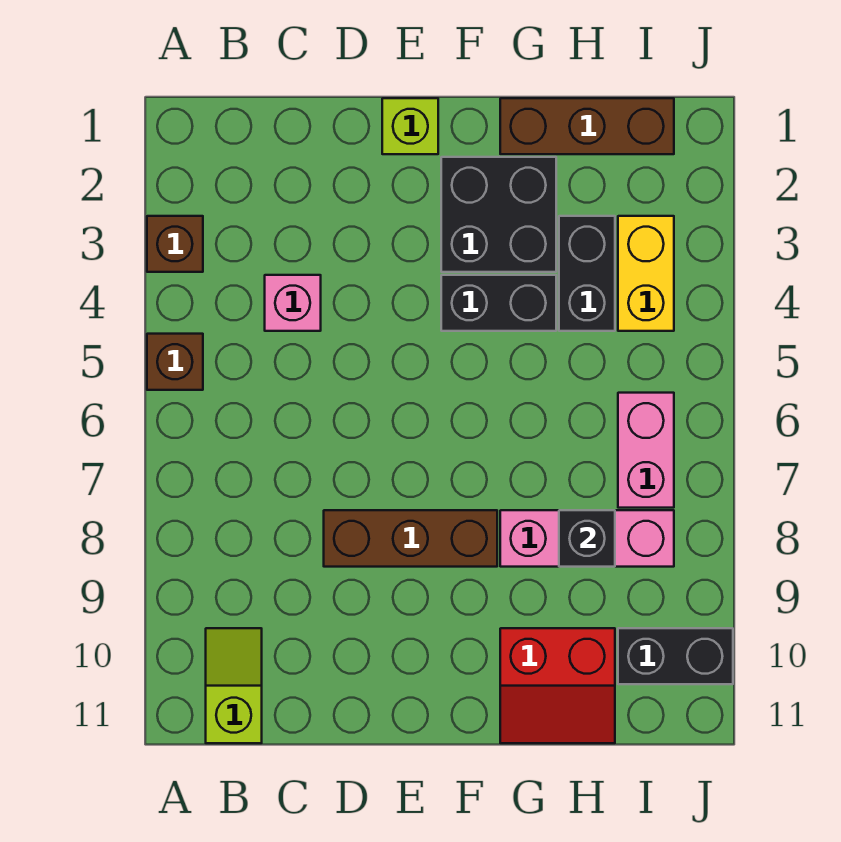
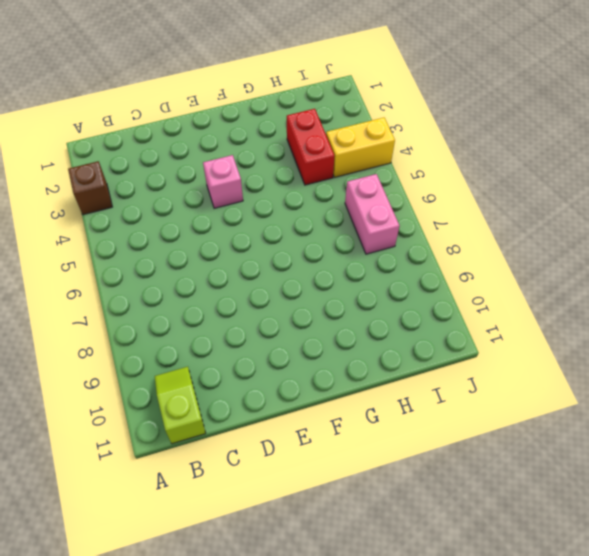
pink 1x1 brick [203,155,243,208] -> pink 1x1 brick moved to [265,275,321,331]
red 1x2 brick [287,109,335,185] -> black 1x2 brick [559,216,615,331]
yellow 1x2 brick [326,118,395,177] -> yellow 1x2 brick turned to [618,216,674,331]
none -> brown 1x1 brick [147,334,203,390]
none -> brown 1x3 brick [324,510,497,567]
none -> lime 1x1 brick [382,98,438,154]

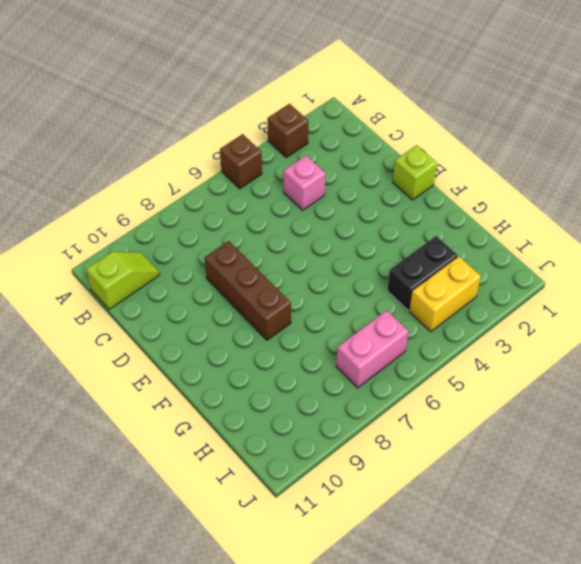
none -> black 2x2 brick [441,157,556,272]
none -> black 1x2 brick [441,275,556,331]
none -> brown 1x3 brick [500,98,674,154]

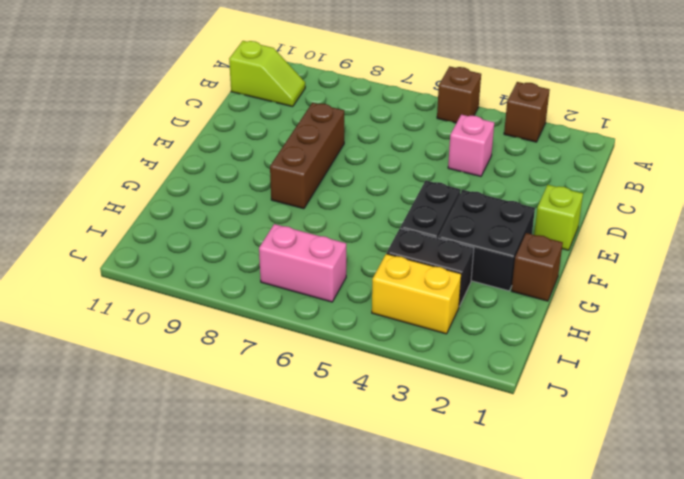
brown 1x1 brick [511,233,563,301] -> brown 1x3 brick [500,98,674,154]
none -> pink 1x3 brick [500,510,674,567]
none -> red 2x2 slope [500,628,615,743]
none -> black 1x2 brick [618,628,733,684]

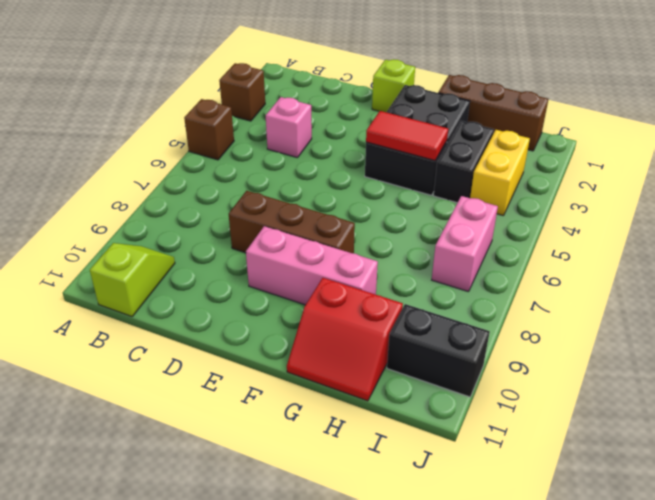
pink 1x3 brick [246,226,378,305] -> pink 1x3 brick moved to [500,510,674,567]
red 1x2 tile [366,111,448,161] -> none
none -> black 1x1 brick [559,510,615,567]

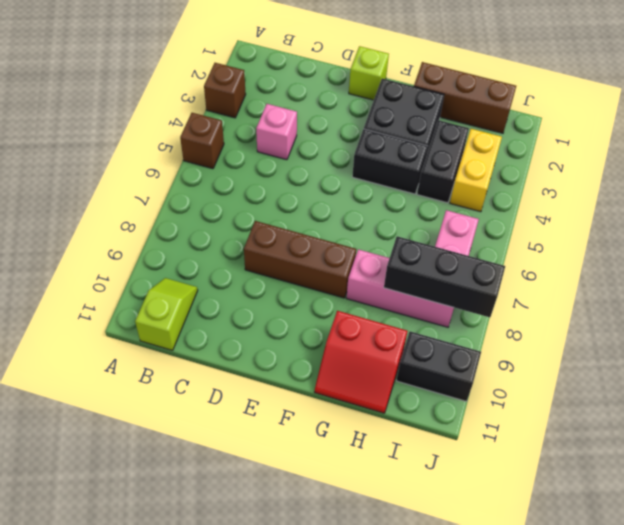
black 1x3 brick [384,236,505,317] -> black 1x1 brick [559,510,615,567]

